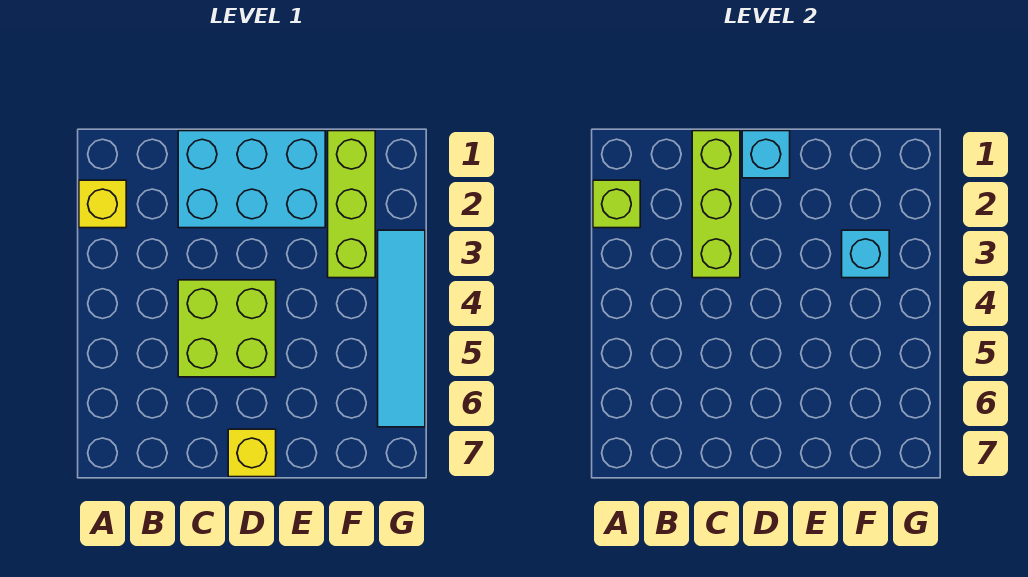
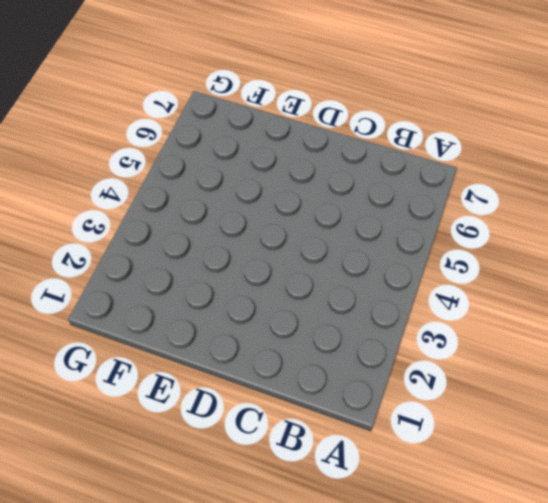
none -> yellow 1x1 brick [79,180,126,228]
none -> cyan 2x3 brick [178,131,325,228]

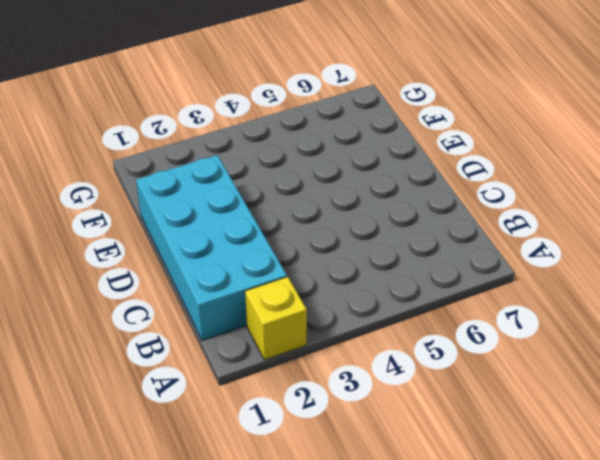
cyan 2x4 brick [136,155,287,341] -> cyan 2x3 brick [178,131,325,228]
none -> lime 2x2 brick [178,280,276,377]
none -> yellow 1x1 brick [228,429,276,477]

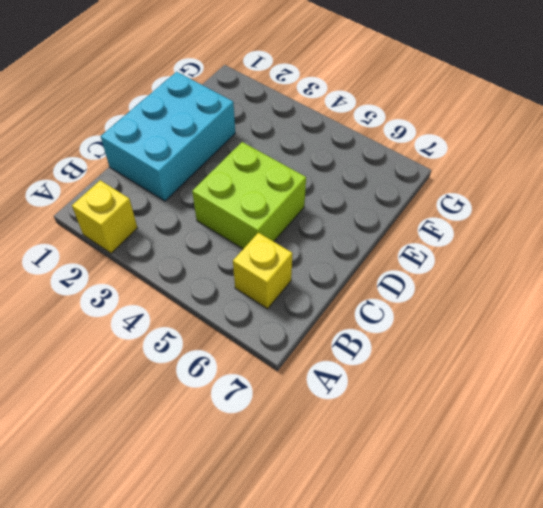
yellow 1x1 brick [233,233,292,309] -> yellow 1x1 brick moved to [228,429,276,477]
none -> lime 1x3 brick [328,131,375,278]
none -> cyan 1x4 tile [378,230,425,427]

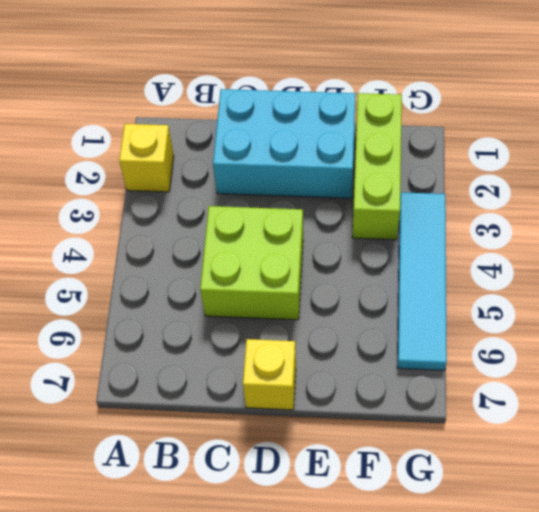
none -> lime 1x1 brick [593,180,640,228]
none -> lime 1x3 brick [692,131,740,278]

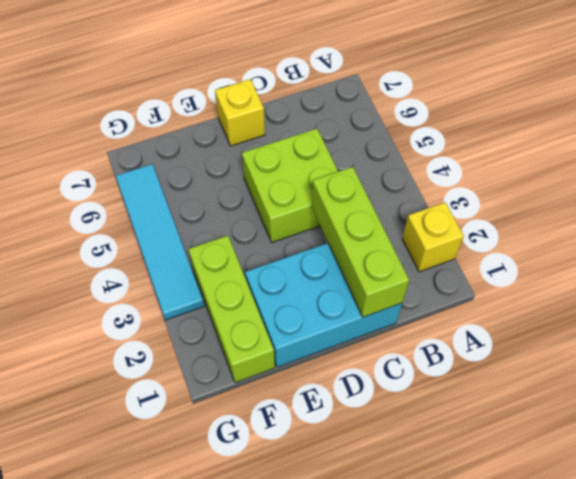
none -> lime 1x1 brick [593,180,640,228]
none -> cyan 1x1 brick [742,131,790,178]

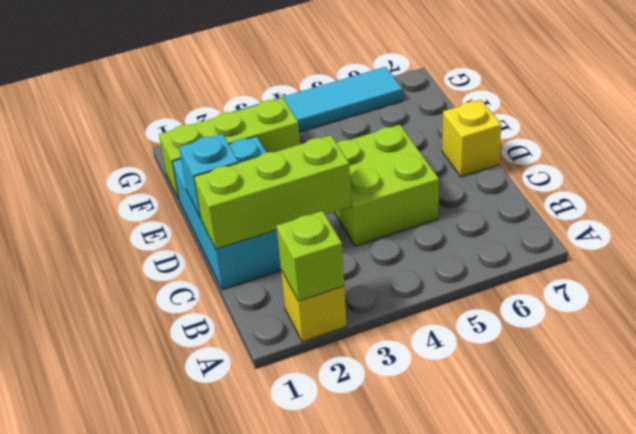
none -> cyan 1x1 brick [842,230,889,278]

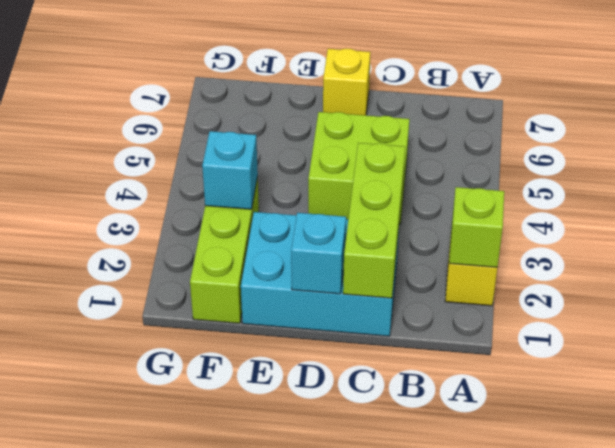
none -> cyan 1x4 tile [378,230,425,427]

